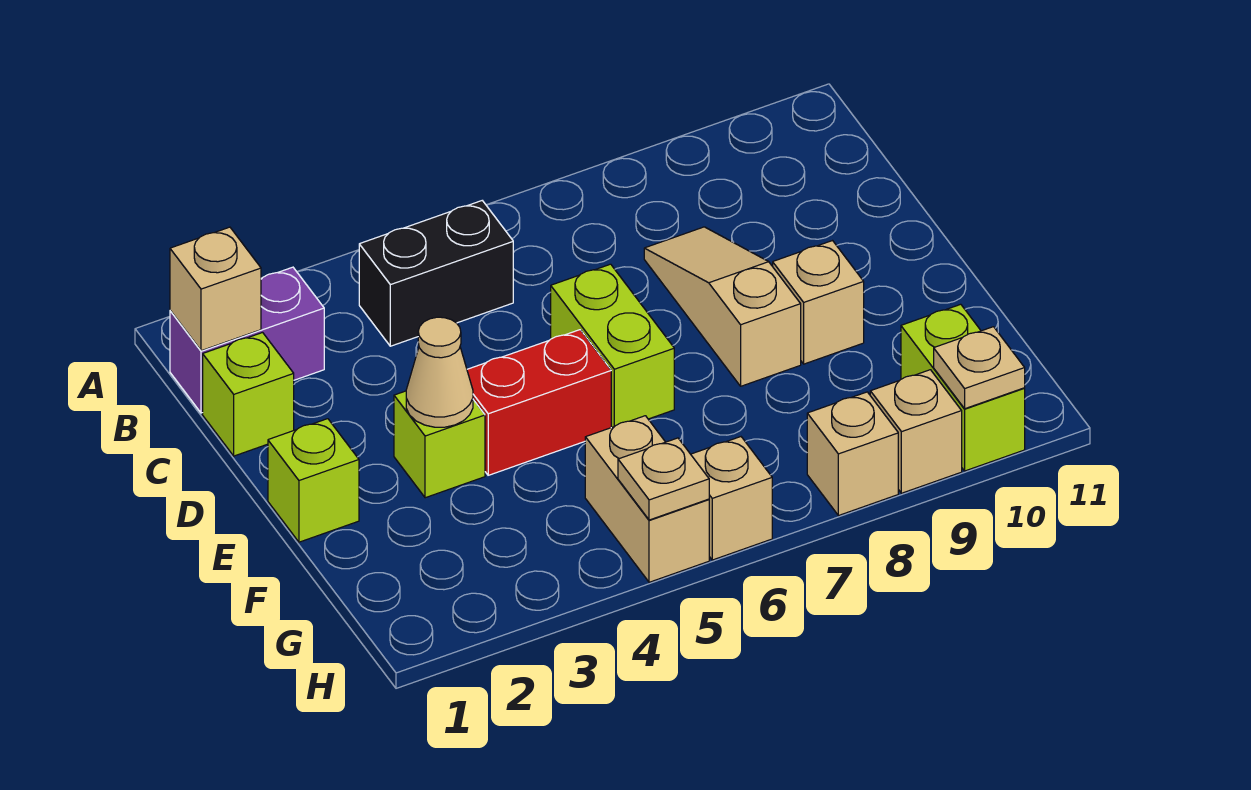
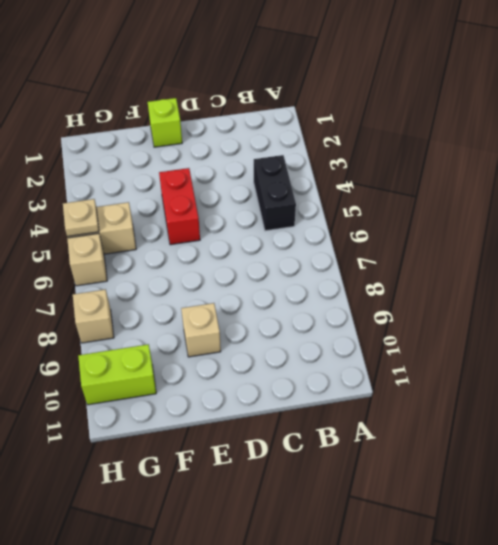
none -> purple 1x2 brick [170,267,324,413]
none -> lime 1x1 brick [203,333,294,456]
none -> tan 1x3 slope [644,227,801,386]

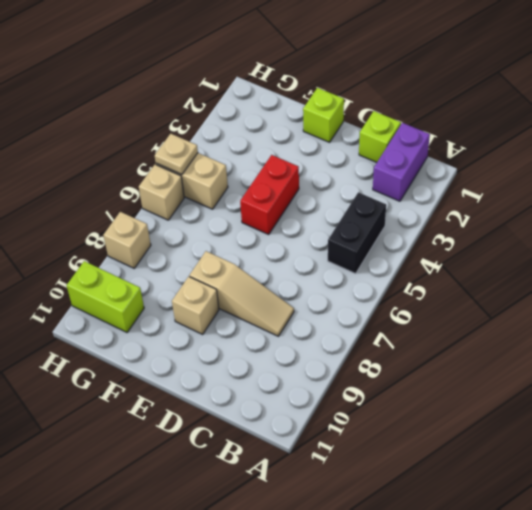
none -> lime 1x2 brick [551,264,674,427]
none -> lime 1x1 brick [394,391,485,498]
none -> tan 1x1 brick [870,370,962,493]

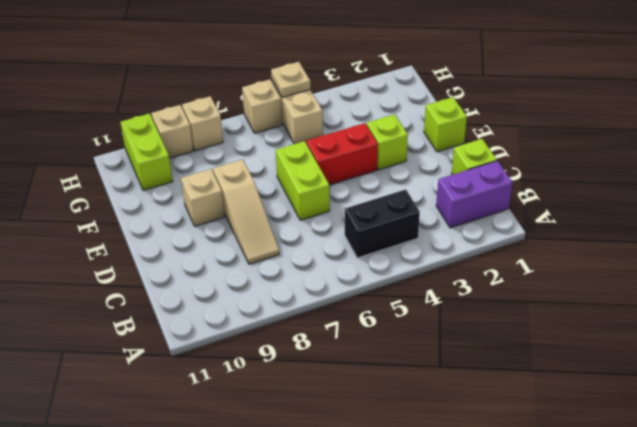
none -> tan 1x1 brick [170,227,261,351]
none -> tan 1x1 cone [406,317,473,427]
none -> tan 1x1 plate [934,327,1025,409]

